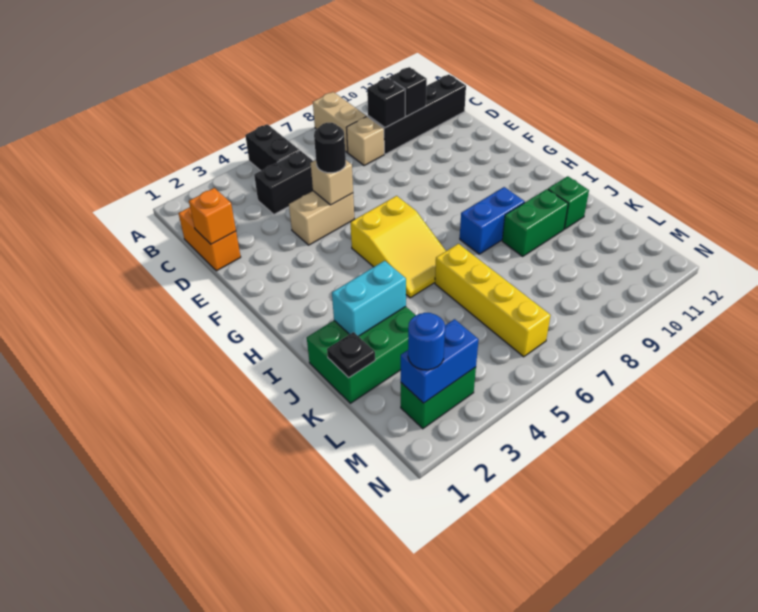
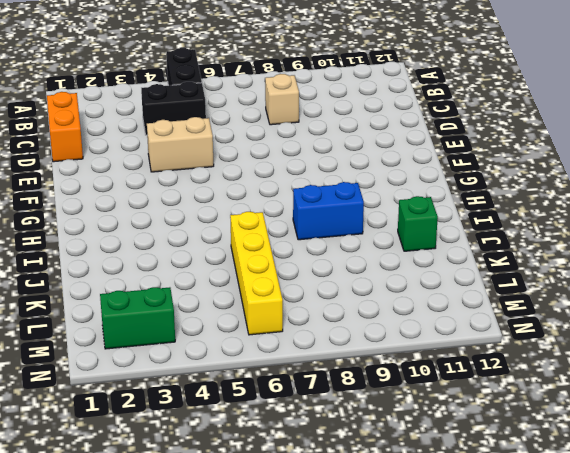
none -> tan 1x2 brick [313,92,366,152]
none -> black 1x4 brick [368,75,466,154]
none -> yellow 2x3 slope [350,196,446,298]

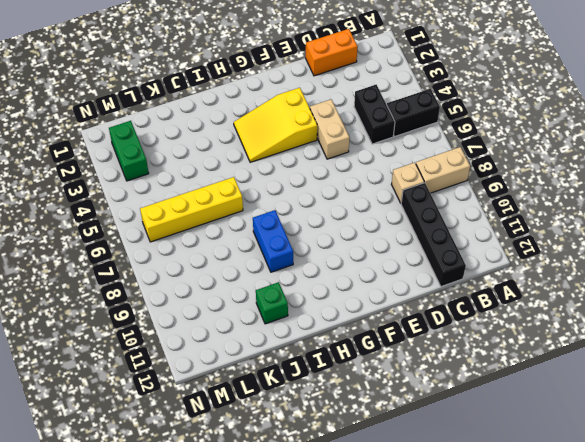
yellow 2x3 slope [234,88,317,162] -> yellow 2x3 slope moved to [350,196,446,298]
none -> green 2x3 brick [307,307,416,403]
none -> green 1x2 brick [502,189,568,256]
none -> black 1x1 brick [367,78,405,128]

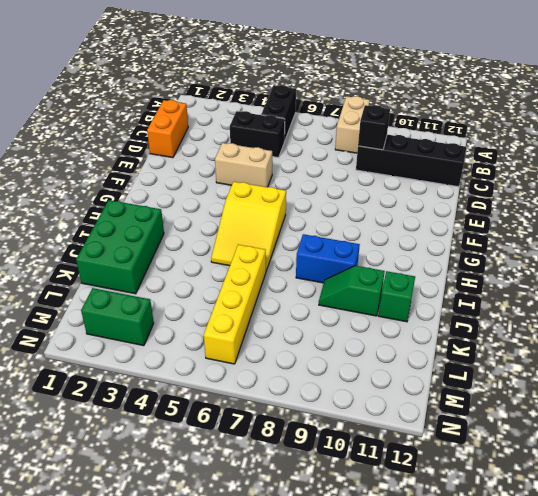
green 2x3 brick [76,200,164,294] -> green 2x3 brick turned to [307,307,416,403]
green 1x2 slope [319,266,385,316] -> green 1x2 brick [502,189,568,256]
none -> tan 1x1 brick [346,116,384,166]
none -> black 1x1 brick [389,67,427,116]
none -> orange 1x1 brick [189,188,236,244]

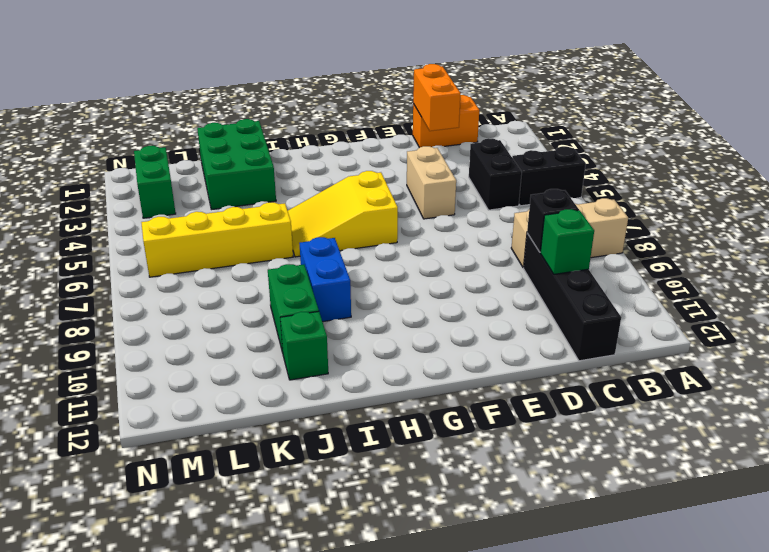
green 1x1 brick [540,209,594,274] -> black 1x1 brick [389,67,427,116]
orange 1x2 brick [413,64,461,131] -> orange 1x1 brick [189,188,236,244]
none -> tan 1x1 brick [311,160,353,205]
none -> cyan 1x2 brick [332,261,406,336]
none -> black 1x1 plate [327,332,375,378]

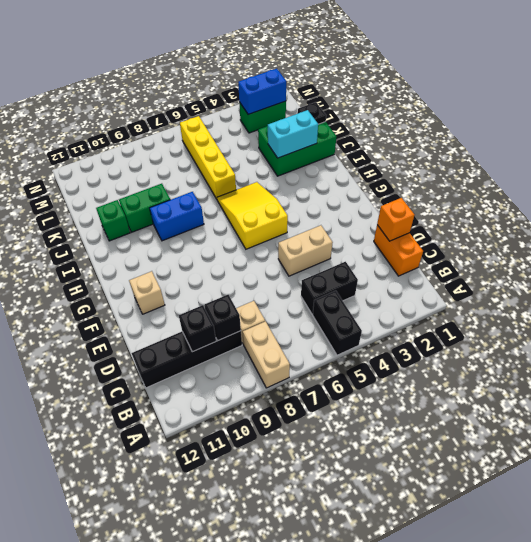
tan 1x1 brick [129,271,165,314] -> tan 1x1 brick moved to [311,160,353,205]
none -> black 1x1 round brick [314,123,346,173]
none -> blue 1x1 round brick [408,313,445,370]

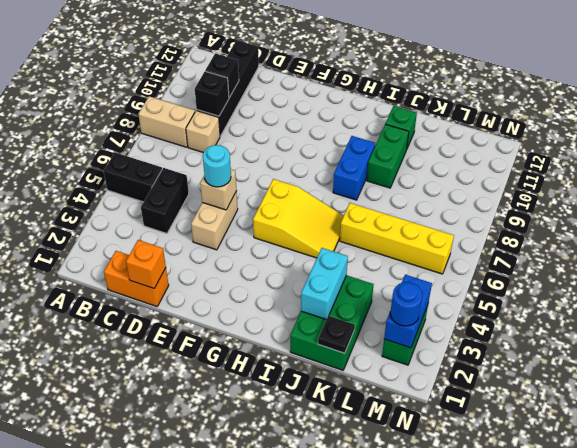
cyan 1x1 round brick [203,145,231,187] -> black 1x1 round brick [314,123,346,173]

